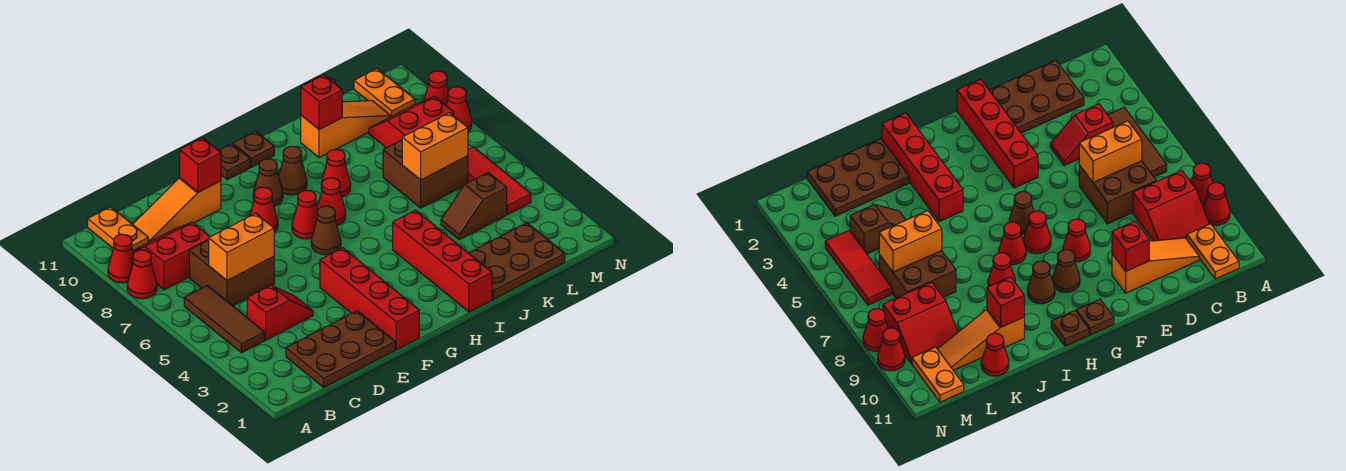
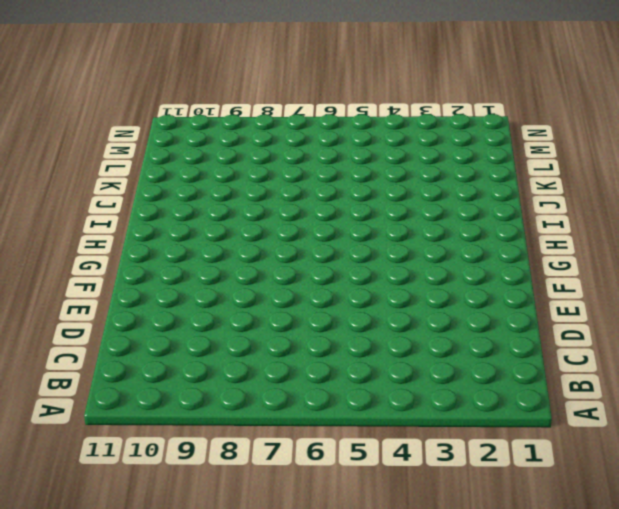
none -> red 1x1 cone [127,250,157,299]
none -> red 1x1 cone [108,234,134,283]
none -> brown 1x3 tile [184,286,264,353]
none -> red 2x2 slope [133,222,210,290]

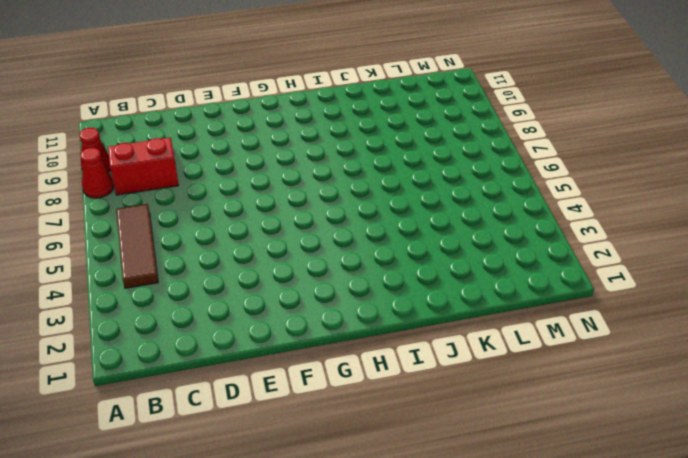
none -> orange 1x2 plate [88,207,148,250]
none -> brown 2x3 plate [286,311,395,387]
none -> red 1x2 slope [247,285,313,340]
none -> brown 2x2 brick [189,240,274,306]

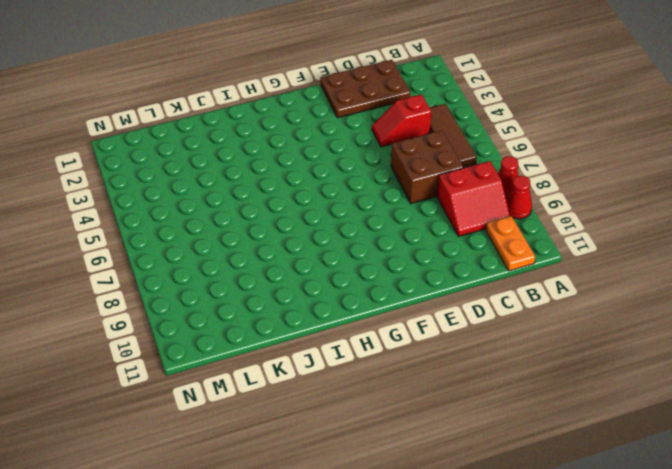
none -> orange 1x3 slope [133,178,221,242]
none -> red 1x4 brick [320,248,419,350]
none -> red 1x1 cone [250,187,278,232]
none -> brown 1x1 cone [311,206,341,255]

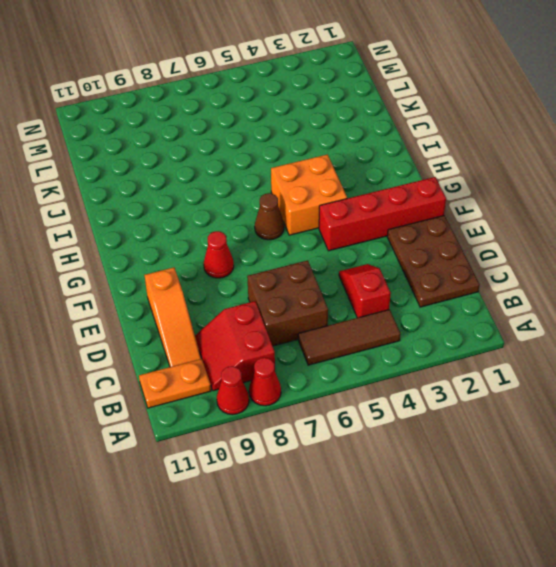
orange 2x2 brick [271,155,347,235] -> none
none -> red 1x1 cone [292,190,317,239]
none -> brown 1x1 cone [253,159,283,206]
none -> brown 1x1 plate [219,144,250,180]
none -> red 1x1 cone [317,178,346,225]

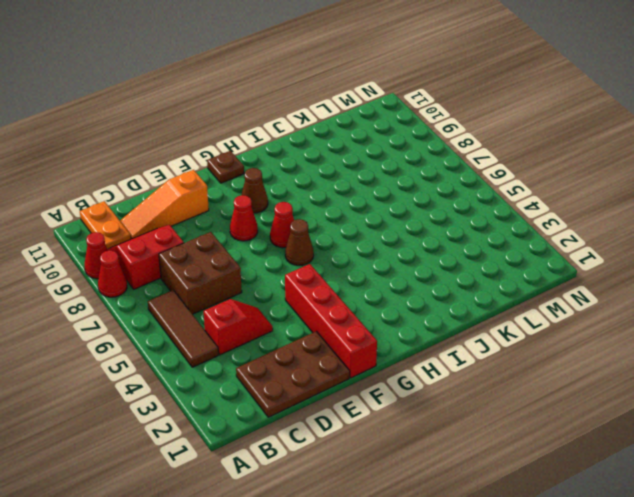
none -> red 1x1 cone [317,178,346,225]
none -> brown 1x1 cone [278,146,307,195]
none -> brown 1x1 plate [233,131,274,167]
none -> red 1x4 brick [393,210,492,312]

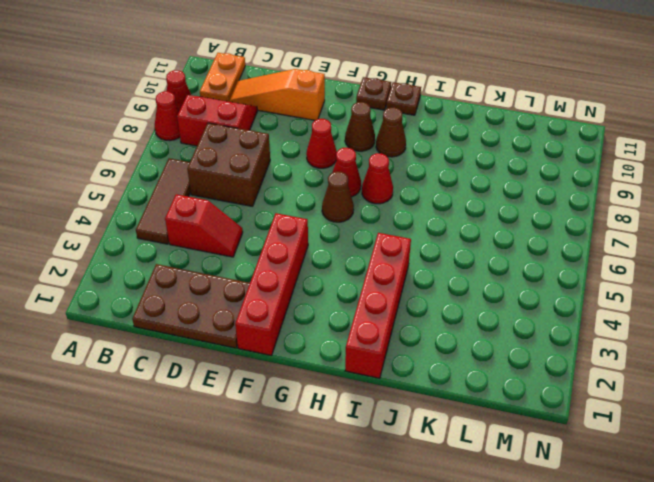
none -> red 1x1 cone [321,150,351,197]
none -> brown 2x3 plate [469,223,565,299]
none -> orange 1x3 slope [301,101,391,158]
none -> brown 1x2 slope [441,173,507,240]

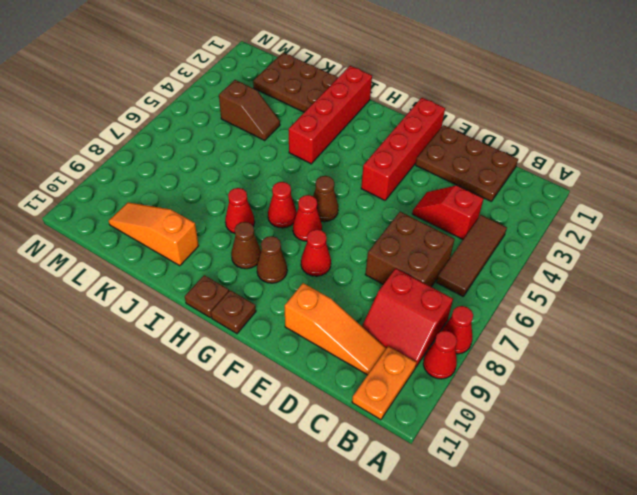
none -> brown 2x2 brick [383,140,468,208]
none -> red 1x1 cone [981,333,1009,376]
none -> red 2x2 slope [369,96,454,148]
none -> red 1x3 tile [468,147,531,214]

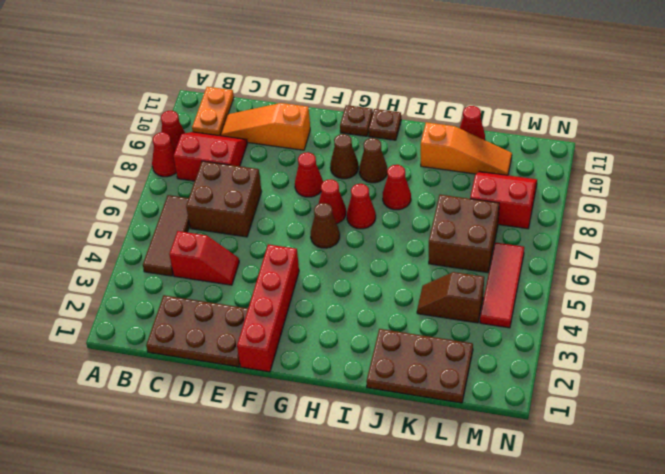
none -> red 1x4 brick [393,210,492,312]
none -> orange 1x2 plate [354,69,415,116]
none -> red 1x1 cone [446,87,472,132]
none -> red 1x1 cone [424,71,448,105]

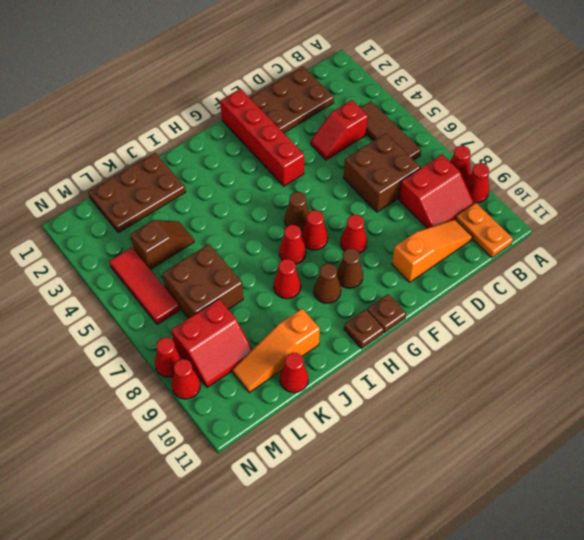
none -> red 1x4 brick [393,210,492,312]
none -> orange 1x2 plate [354,69,415,116]
none -> orange 1x2 brick [209,213,274,281]
none -> red 1x1 brick [180,138,221,192]

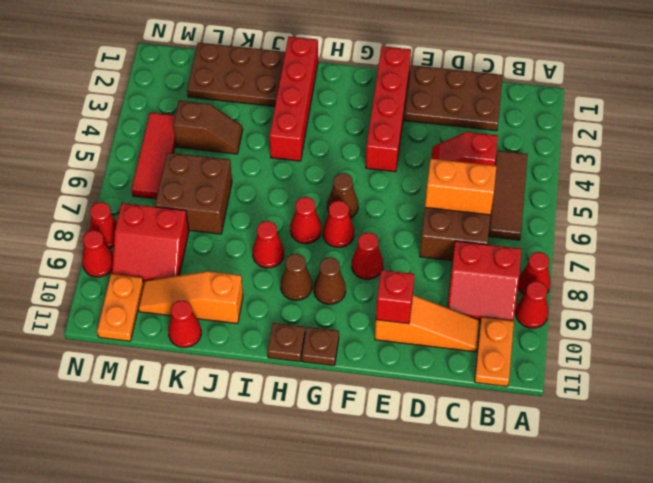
none -> red 1x1 brick [301,75,342,130]
none -> orange 1x2 brick [402,113,468,180]

